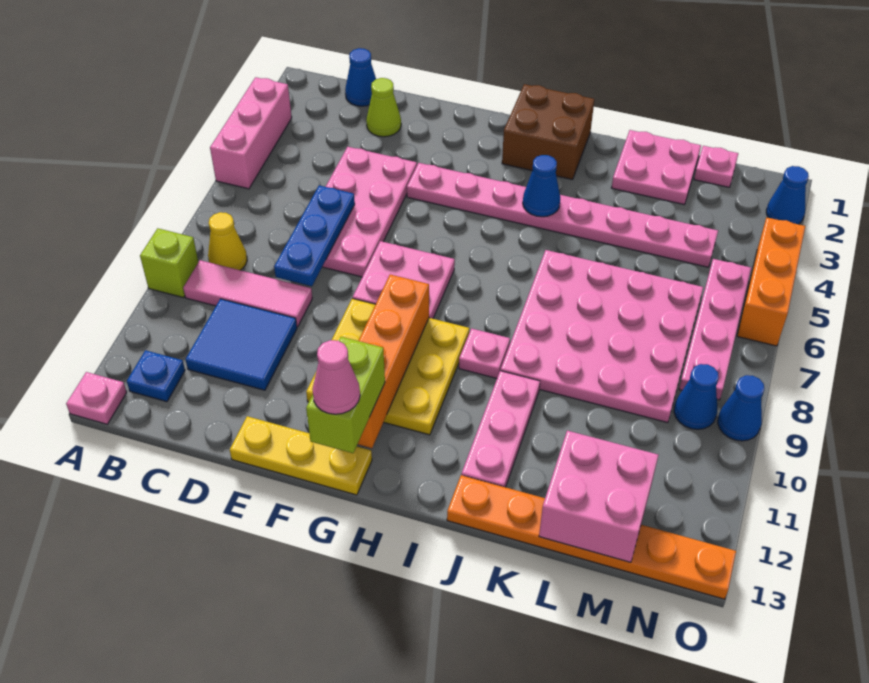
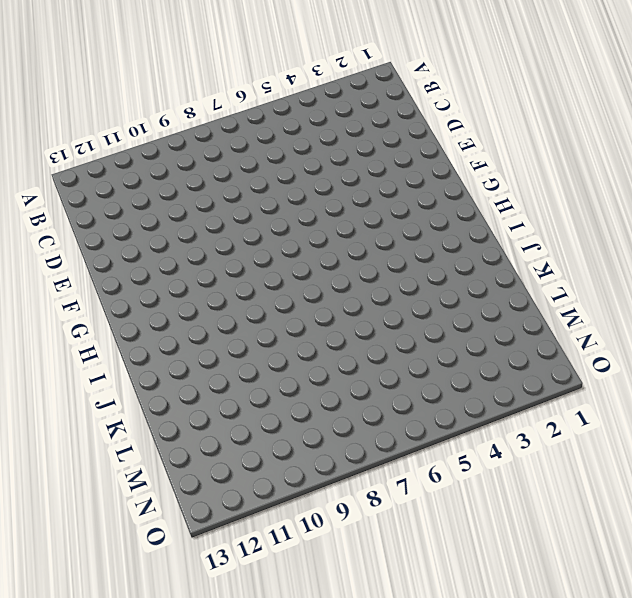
none -> pink 1x3 brick [210,77,292,189]
none -> lime 1x1 brick [140,228,198,298]
none -> pink 1x1 plate [66,372,127,424]
none -> yellow 1x1 cone [208,212,247,270]

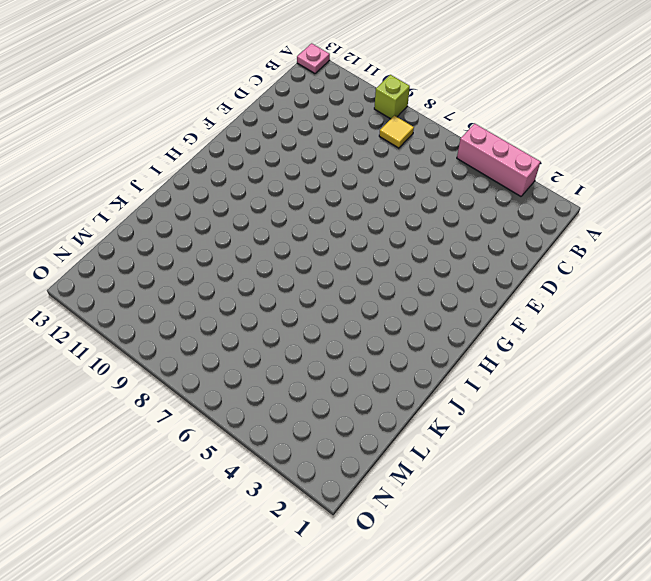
yellow 1x1 tile [379,116,414,148] -> yellow 1x1 cone [208,212,247,270]
none -> pink 1x3 tile [183,260,312,327]
none -> blue 1x1 plate [127,350,185,402]
none -> blue 1x1 cone [345,48,376,106]
none -> blue 2x2 tile [185,299,297,390]

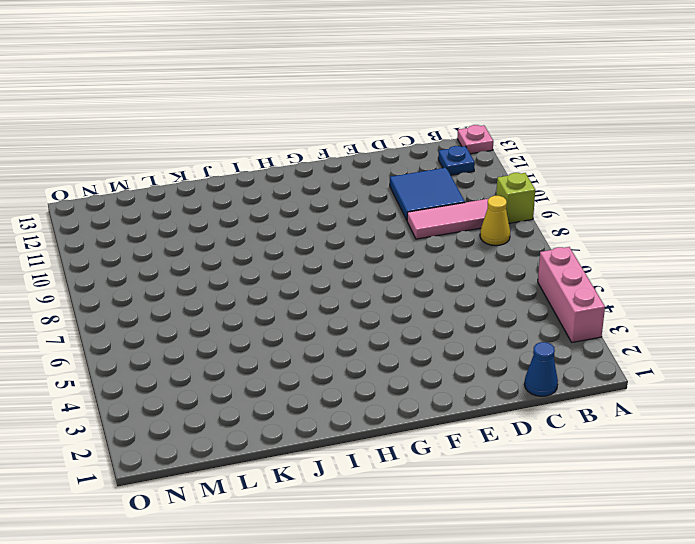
none -> lime 1x1 cone [366,78,401,137]
none -> pink 2x4 plate [322,147,417,277]
none -> yellow 1x3 plate [230,416,372,495]
none -> pink 1x8 plate [407,163,718,267]

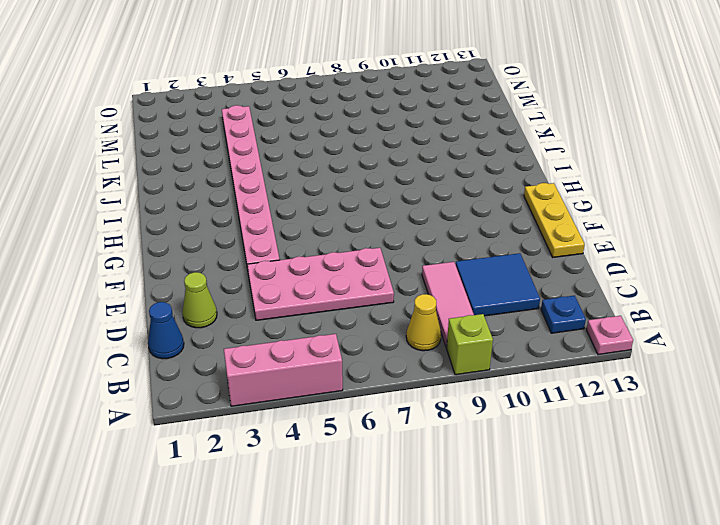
none -> pink 2x2 plate [353,241,455,319]
none -> yellow 3x3 plate [306,298,469,435]
none -> brown 2x2 brick [502,84,594,180]
none -> pink 1x1 plate [459,328,510,378]

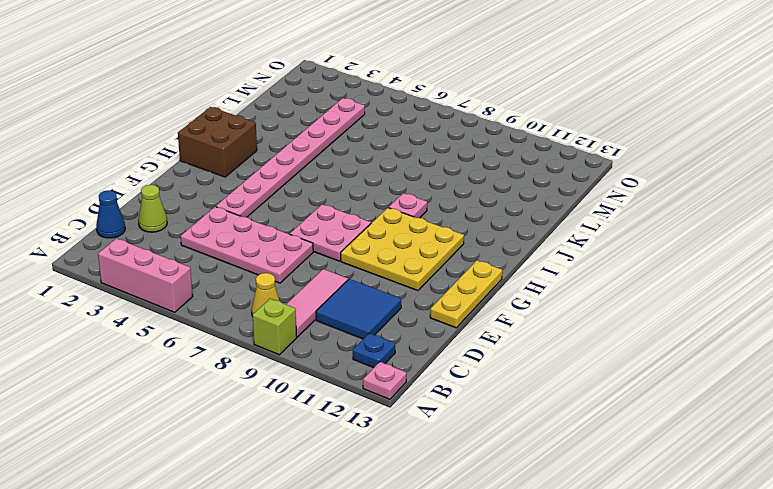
none -> pink 4x4 plate [501,250,703,423]
none -> pink 1x3 plate [461,371,540,487]
none -> orange 1x6 plate [447,475,736,599]
none -> pink 2x2 plate [612,130,701,205]

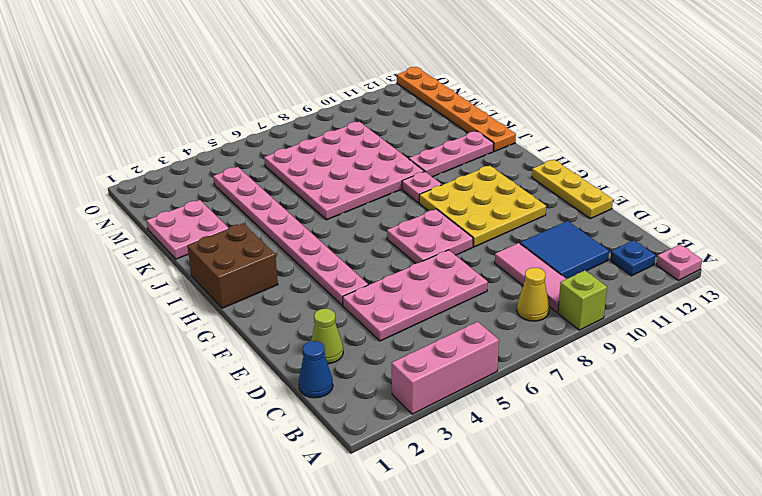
none -> pink 1x1 plate [694,146,738,187]
none -> pink 1x4 plate [679,259,751,400]
none -> blue 1x1 cone [674,364,719,429]
none -> blue 1x1 cone [766,166,809,224]

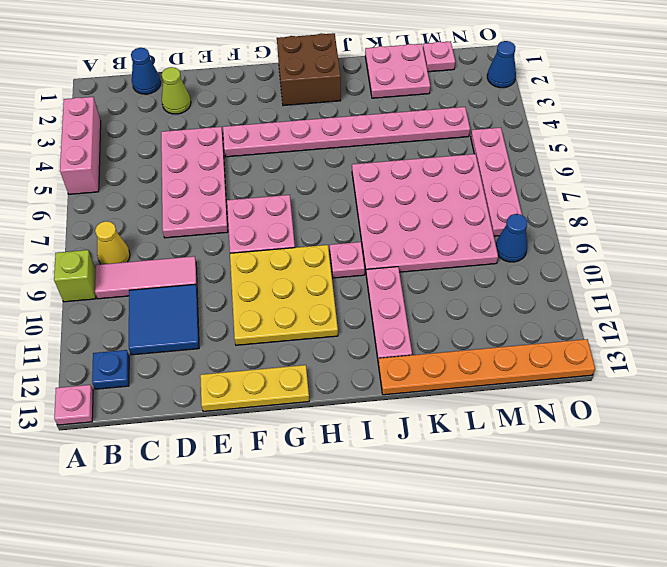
none -> orange 1x3 brick [737,218,805,346]
none -> blue 1x1 cone [718,375,764,441]
none -> blue 1x3 plate [274,185,355,286]
none -> orange 1x4 brick [358,275,429,448]

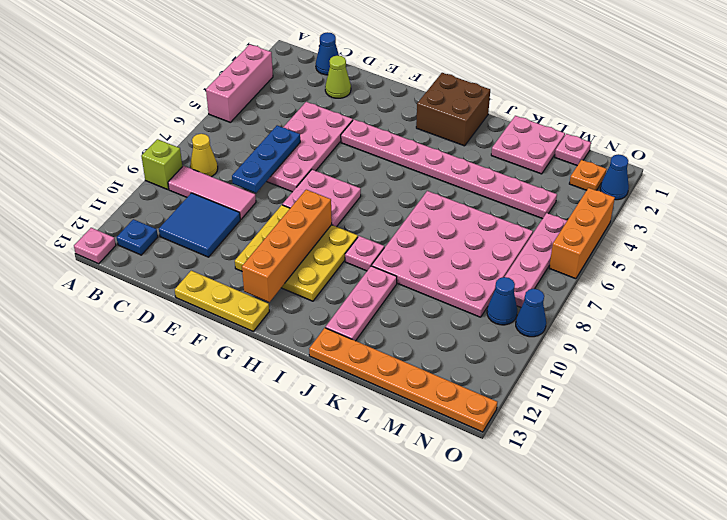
orange 1x1 plate [569,160,607,190] -> none
none -> blue 1x1 cone [523,155,560,217]
none -> pink 2x2 brick [539,431,658,562]
none -> lime 1x2 brick [306,337,385,453]
none -> pink 1x1 cone [312,340,360,414]

